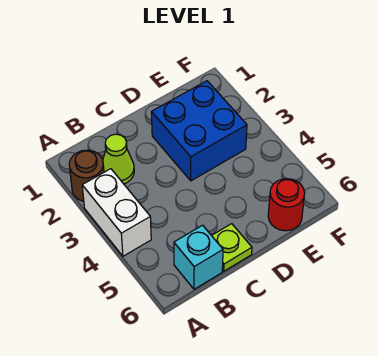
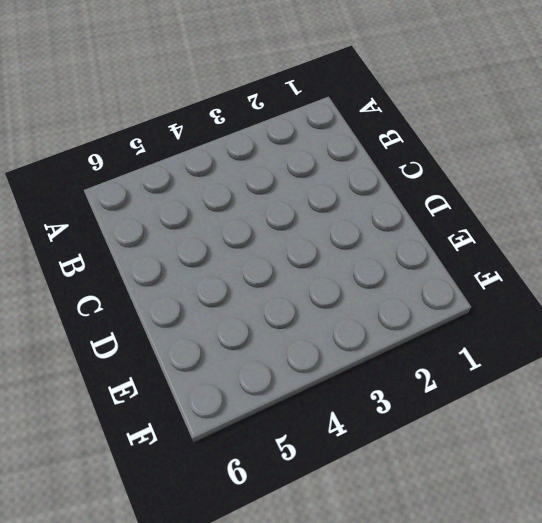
none -> brown 1x1 round brick [69,150,104,201]
none -> white 1x2 brick [82,169,151,256]

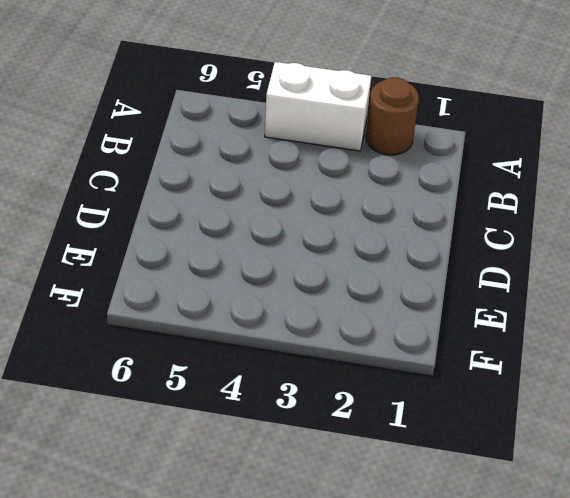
none -> lime 1x1 cone [103,134,134,184]
none -> cyan 1x1 brick [174,225,223,289]

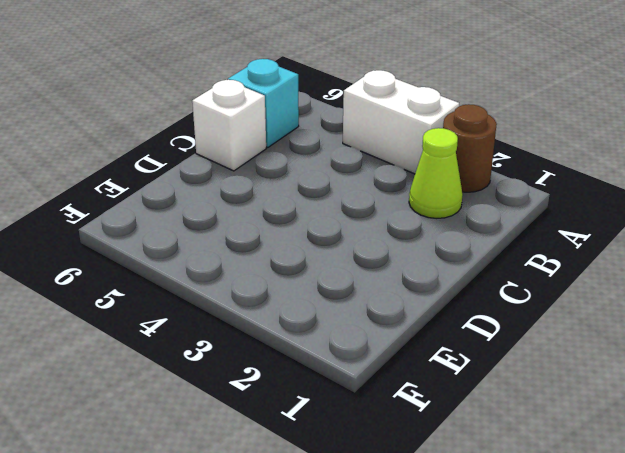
white 1x1 brick [192,80,266,171] -> lime 1x1 plate [212,224,252,271]
none -> blue 2x2 brick [151,81,247,181]
none -> red 1x1 round brick [268,179,305,231]

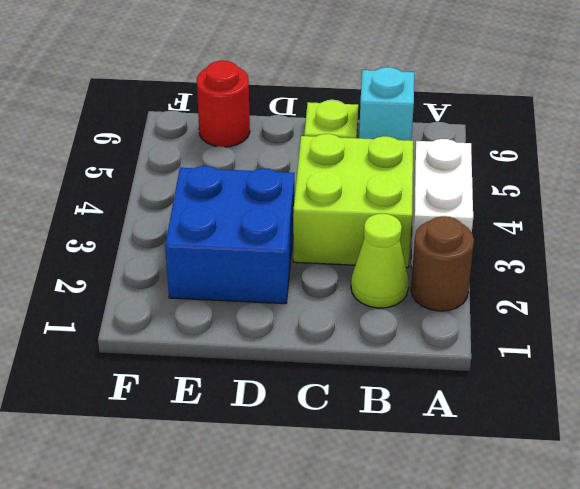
lime 2x2 brick [293,134,413,268] -> none

